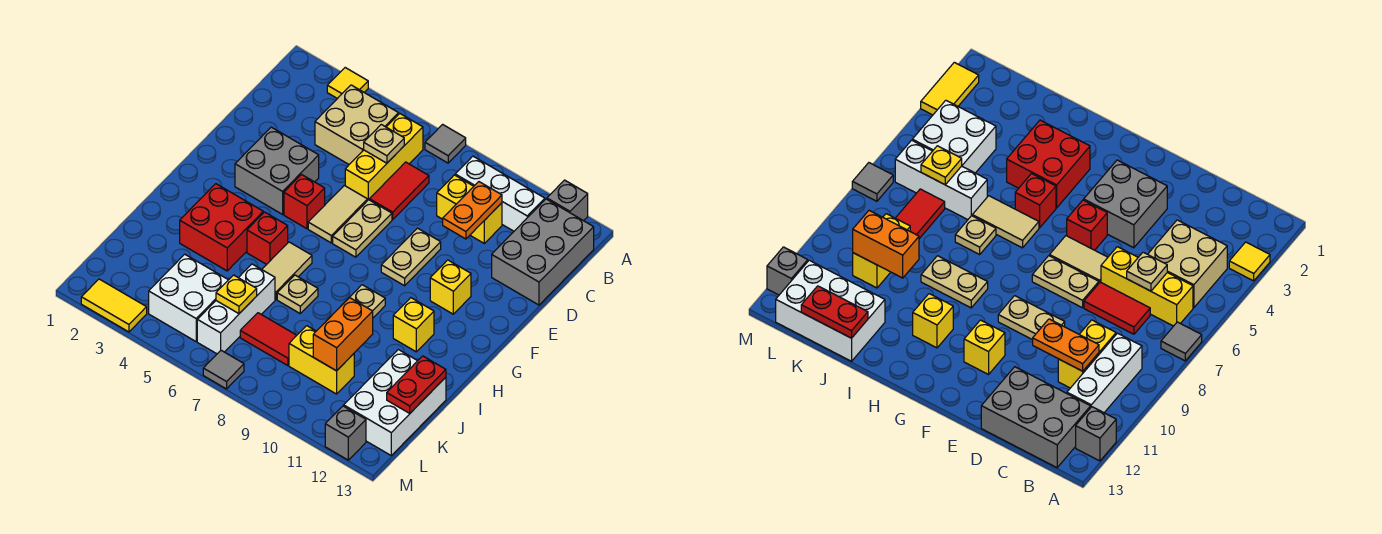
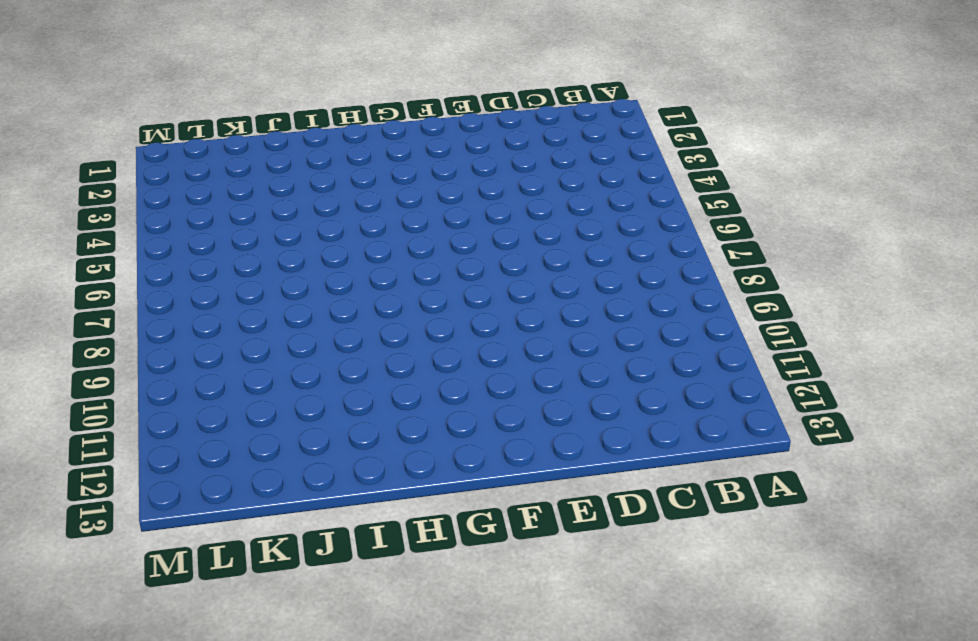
none -> yellow 1x1 tile [327,68,368,99]
none -> grey 1x1 tile [425,124,466,163]
none -> grey 1x1 brick [547,180,588,221]
none -> tan 2x2 brick [315,85,399,164]

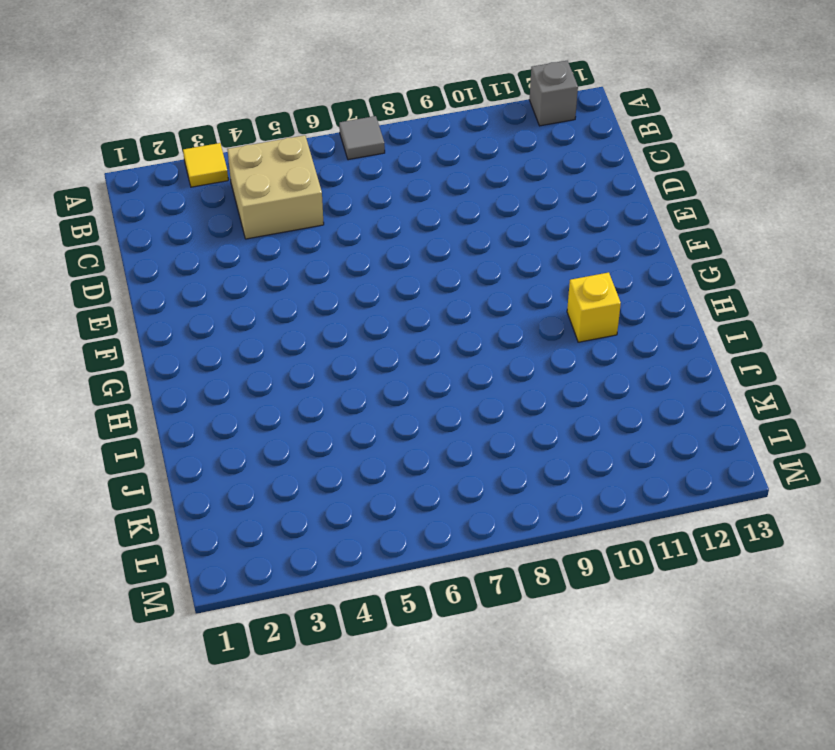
none -> yellow 1x3 brick [345,114,423,200]
none -> white 1x3 brick [455,156,545,231]
none -> grey 2x3 brick [492,199,594,305]
none -> red 1x2 tile [370,162,429,219]

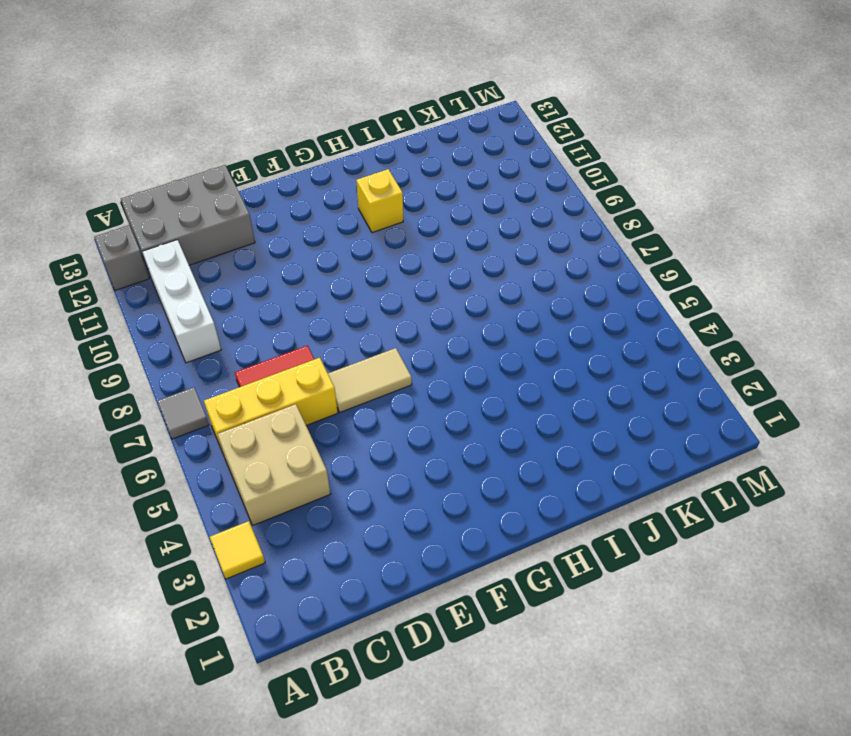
none -> yellow 1x2 brick [437,175,502,243]
none -> grey 2x2 brick [235,127,319,214]
none -> tan 1x2 plate [333,200,392,257]
none -> tan 1x2 plate [381,228,441,286]

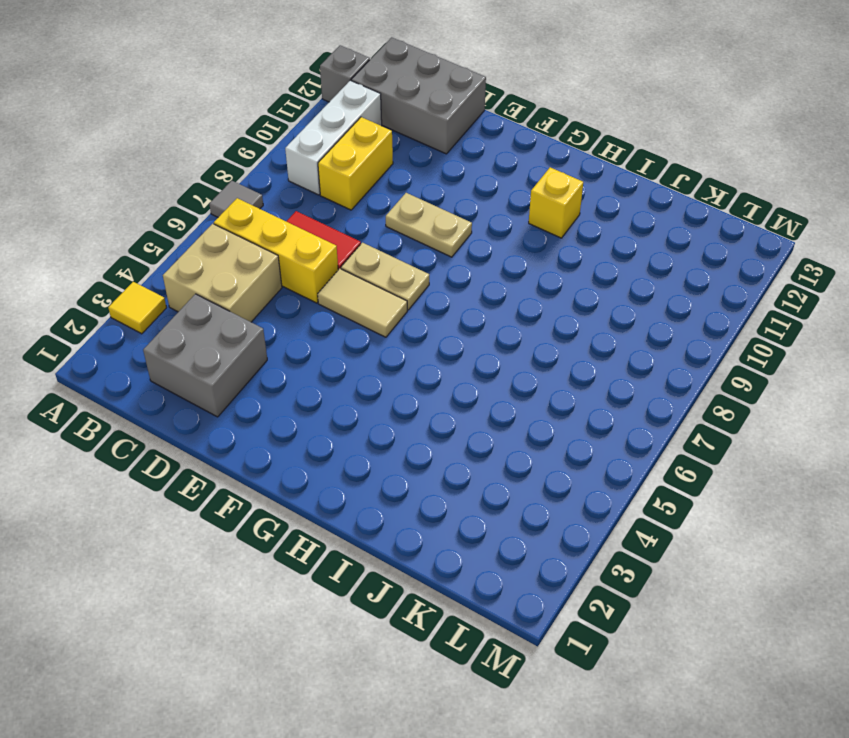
grey 2x2 brick [143,294,267,417] -> grey 2x2 brick moved to [235,127,319,214]
none -> red 1x1 brick [284,175,325,229]
none -> yellow 1x1 brick [430,260,471,314]
none -> red 2x2 brick [180,184,263,271]
none -> red 1x1 brick [247,212,288,264]

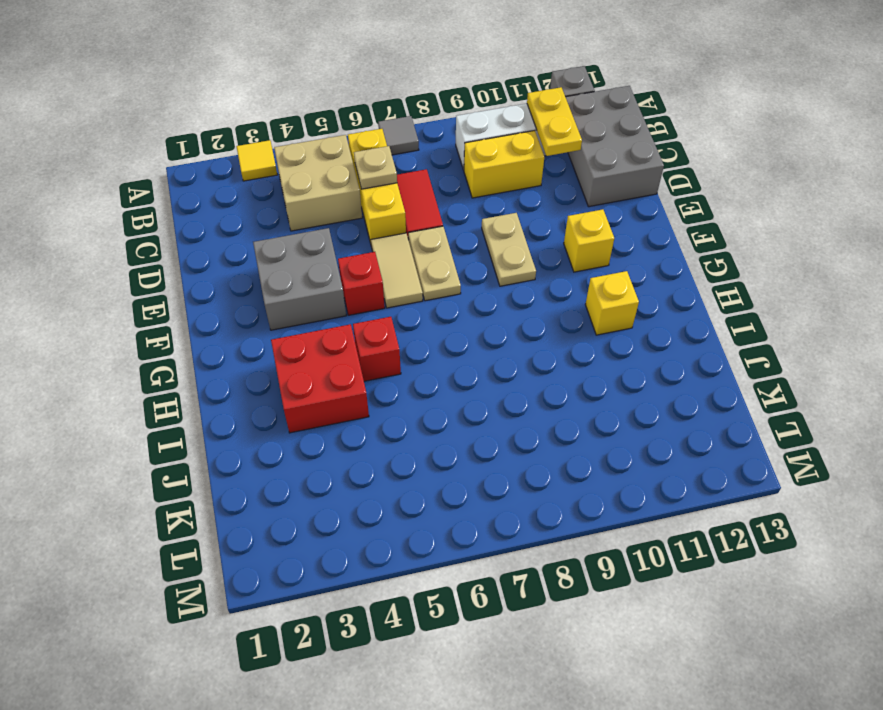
yellow 1x2 plate [527,87,582,156] -> none
none -> tan 1x2 tile [262,242,312,299]
none -> tan 1x2 plate [341,285,385,318]
none -> tan 1x1 plate [277,275,318,313]
none -> white 1x3 brick [197,264,275,354]

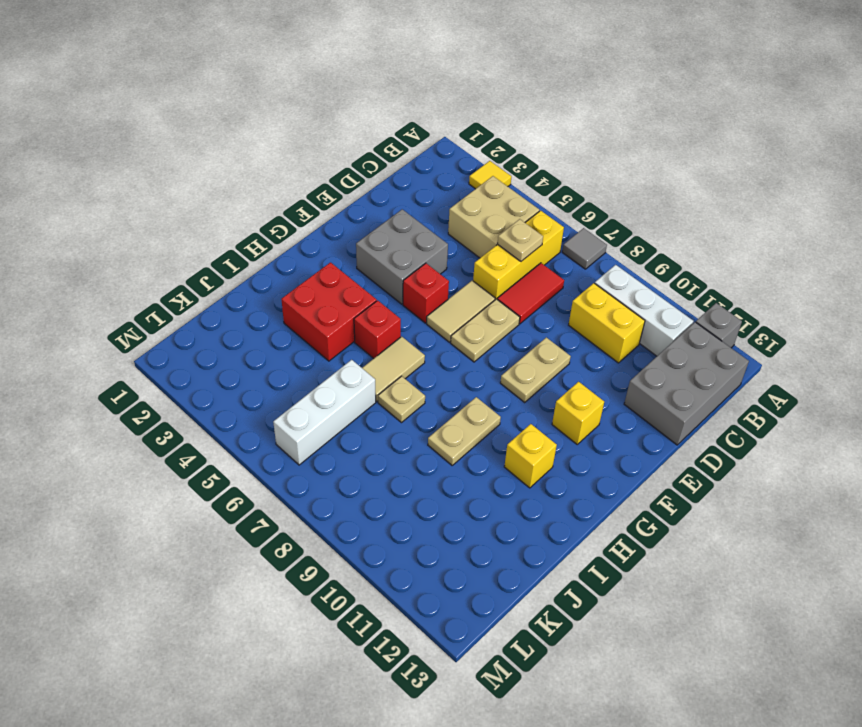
none -> white 2x3 brick [344,350,446,455]
none -> white 2x2 brick [149,254,228,341]
none -> red 1x2 tile [240,313,297,366]
none -> yellow 1x2 brick [289,326,354,394]

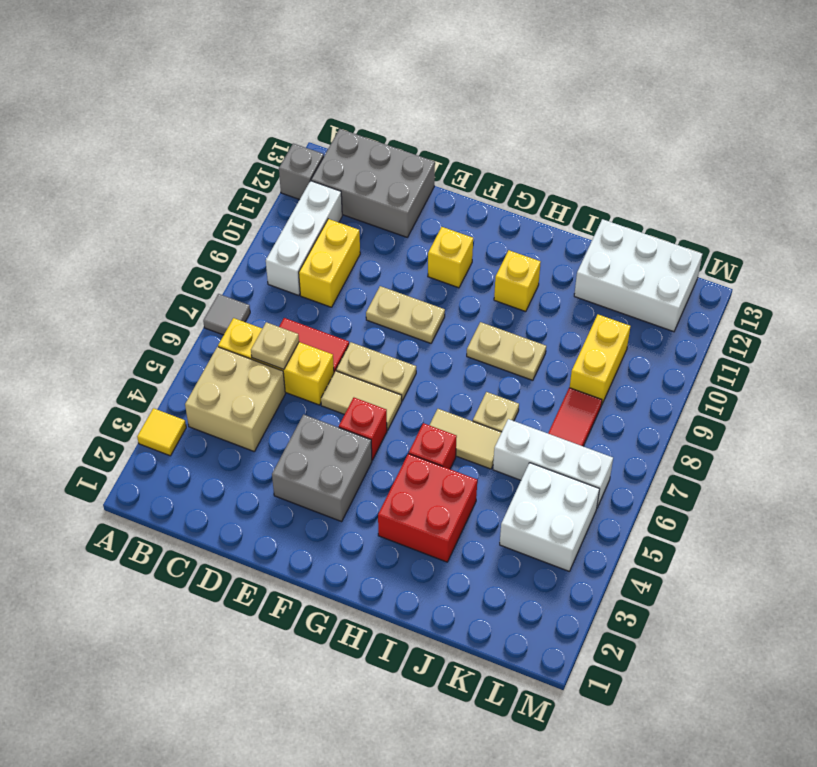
none -> yellow 1x2 tile [81,279,147,332]
none -> grey 1x1 tile [203,350,244,389]
none -> grey 1x1 brick [325,406,366,460]
none -> orange 1x2 plate [443,182,502,239]

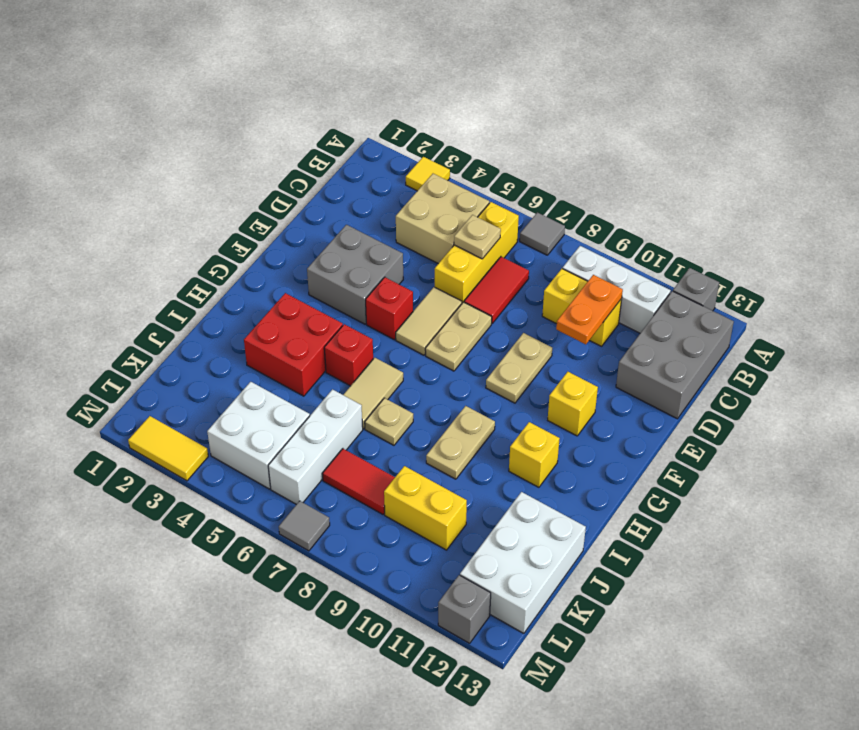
none -> orange 1x2 brick [313,298,373,371]
none -> red 1x2 plate [387,356,446,413]
none -> yellow 1x1 plate [216,275,257,314]

